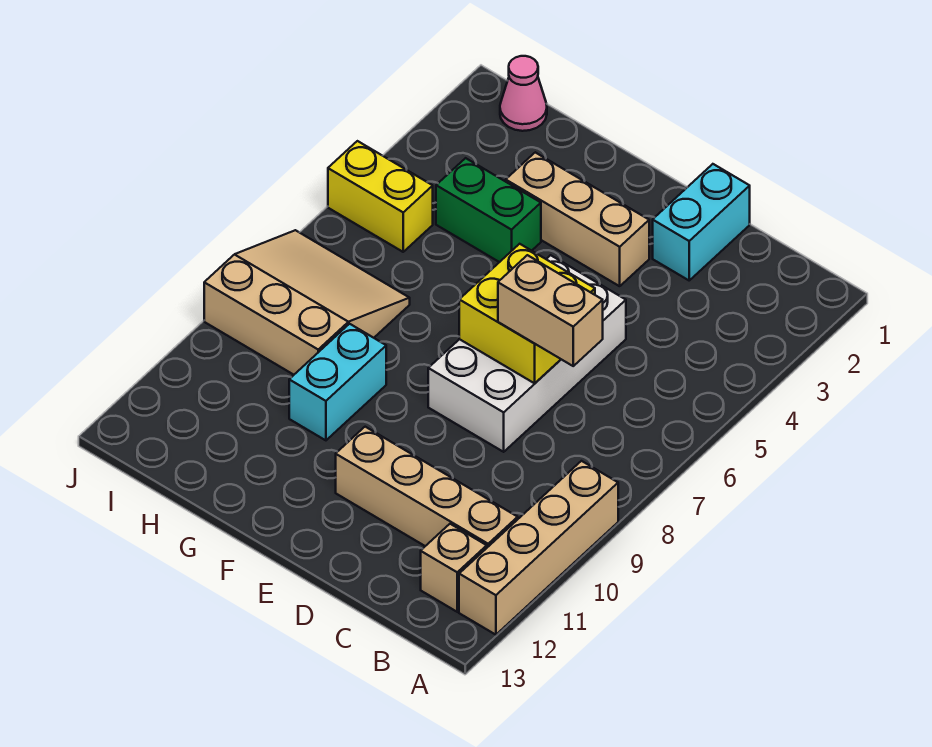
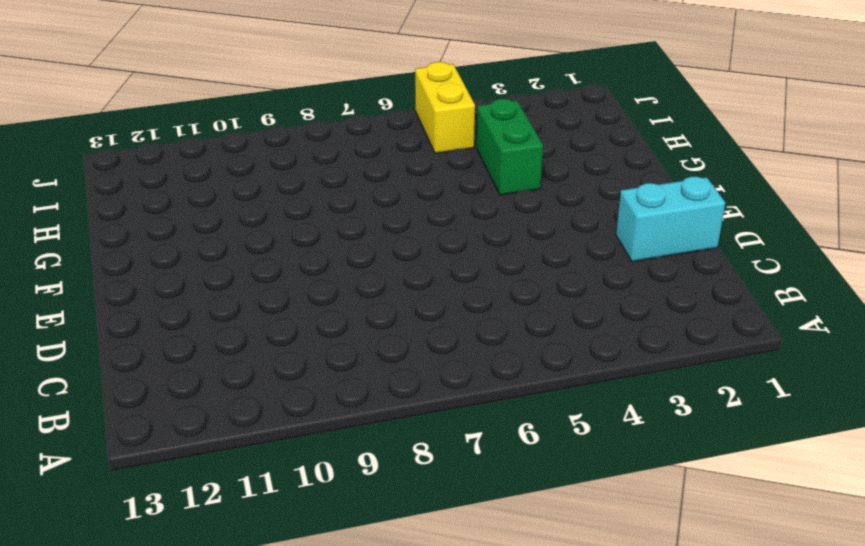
none -> tan 1x4 brick [459,461,618,635]
none -> tan 1x4 brick [336,427,518,547]
none -> tan 1x1 brick [421,524,487,612]

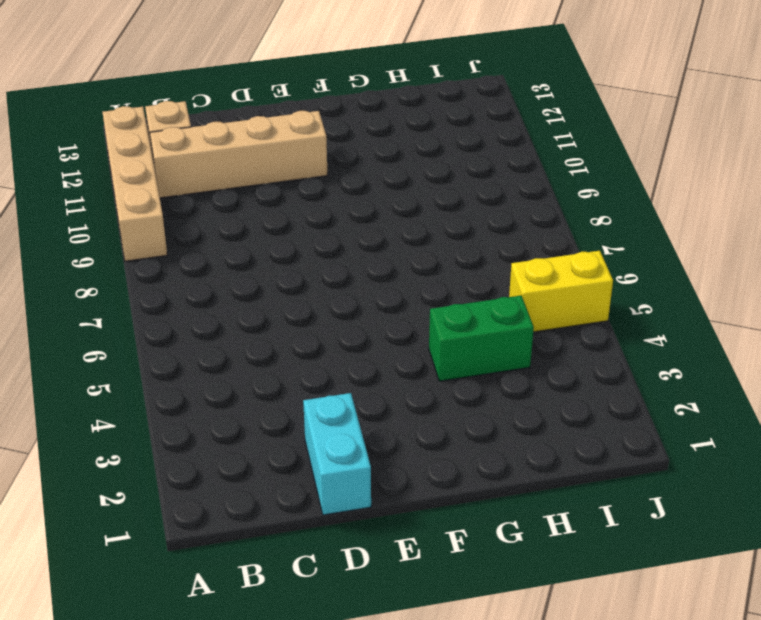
none -> white 2x4 brick [428,255,626,452]
none -> tan 1x3 brick [506,152,649,286]
none -> cyan 1x2 brick [289,324,386,440]

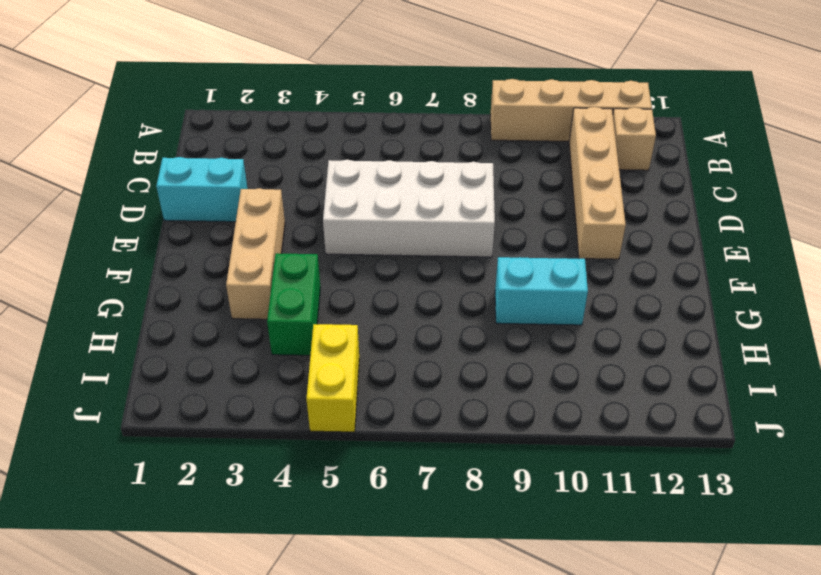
none -> tan 3x3 slope [204,230,410,375]
none -> pink 1x1 cone [500,56,547,131]
none -> yellow 2x2 brick [459,244,595,383]

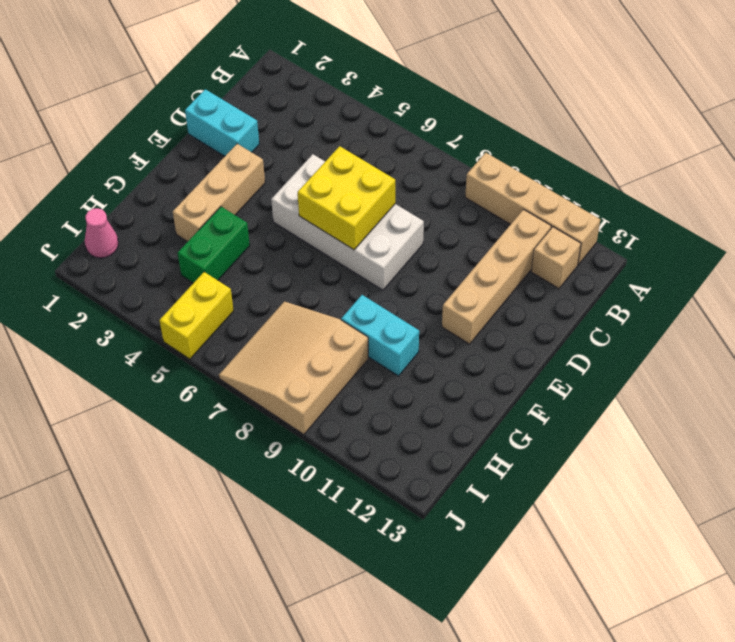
none -> tan 1x2 brick [498,255,603,366]

